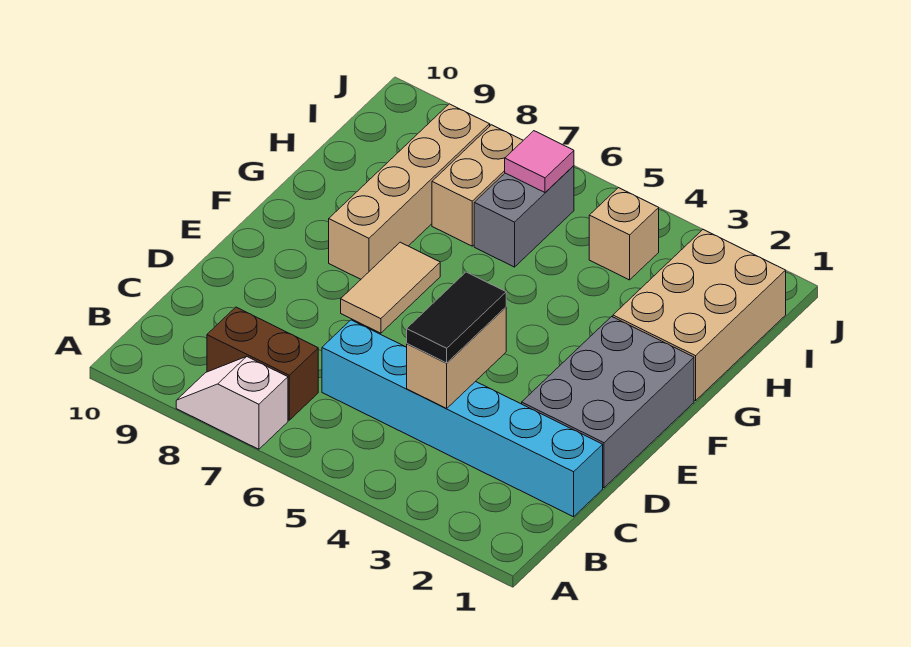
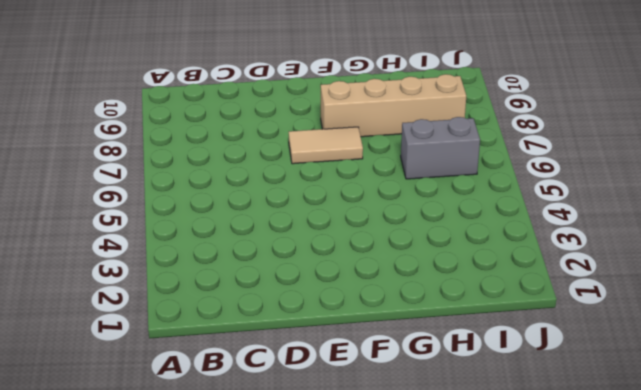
none -> white 1x2 slope [176,357,288,449]
none -> brown 1x2 brick [207,307,318,420]
none -> cyan 1x6 brick [322,320,603,517]

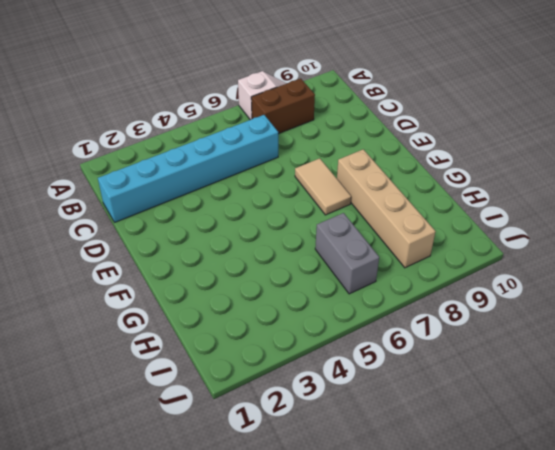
none -> grey 2x3 brick [522,317,694,488]
none -> tan 2x3 brick [613,230,786,401]
none -> tan 1x2 brick [432,125,523,246]

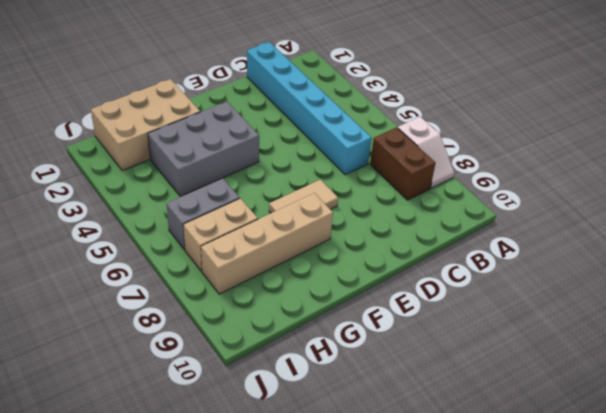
grey 2x3 brick [148,102,259,196] -> grey 2x3 brick moved to [522,317,694,488]
none -> tan 1x1 brick [589,188,659,280]
none -> tan 1x2 brick [407,307,506,408]
none -> pink 1x1 tile [505,131,574,192]

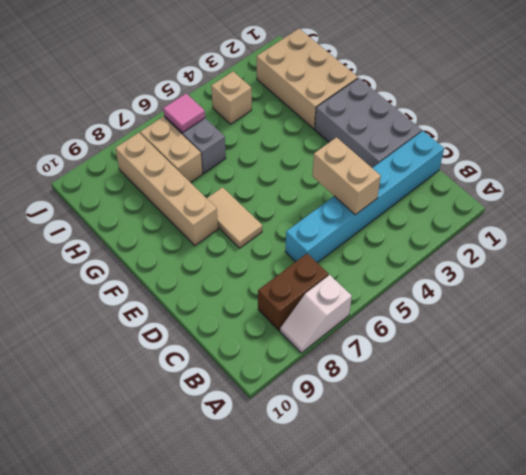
none -> black 1x2 tile [407,272,506,363]

